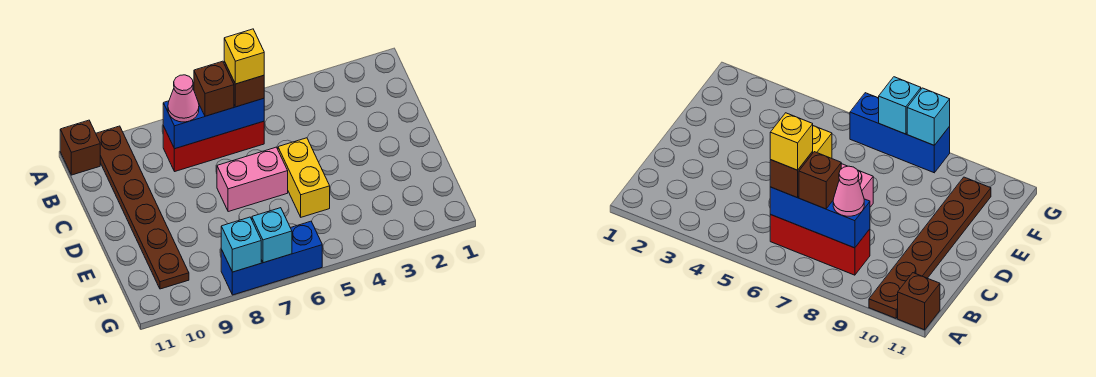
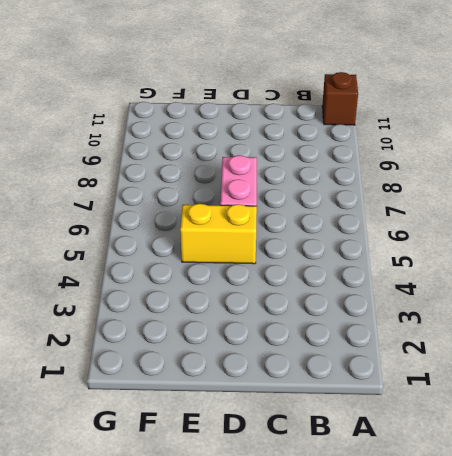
none -> brown 1x6 plate [96,126,189,289]
none -> red 1x3 brick [163,121,264,171]
none -> blue 1x3 brick [221,221,322,295]

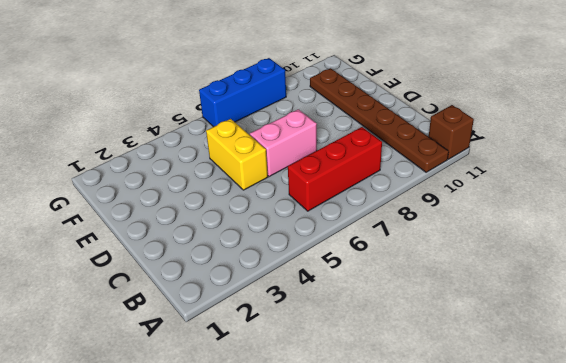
none -> blue 1x3 brick [163,98,264,149]
none -> cyan 1x1 brick [252,208,292,263]
none -> cyan 1x1 brick [221,217,261,272]

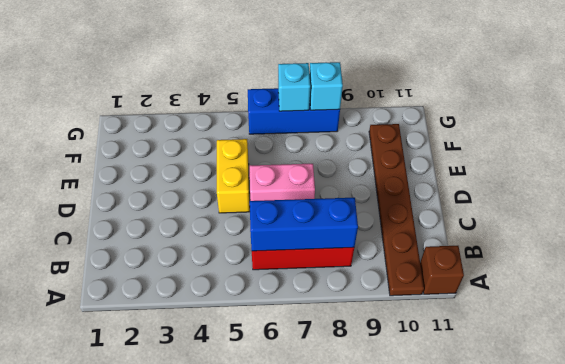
none -> brown 1x1 brick [224,61,264,107]
none -> brown 1x1 brick [194,61,234,116]
none -> pink 1x1 cone [168,75,199,122]

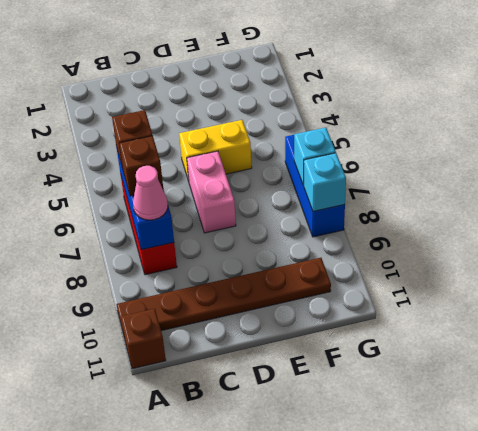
none -> yellow 1x1 brick [224,29,264,84]

